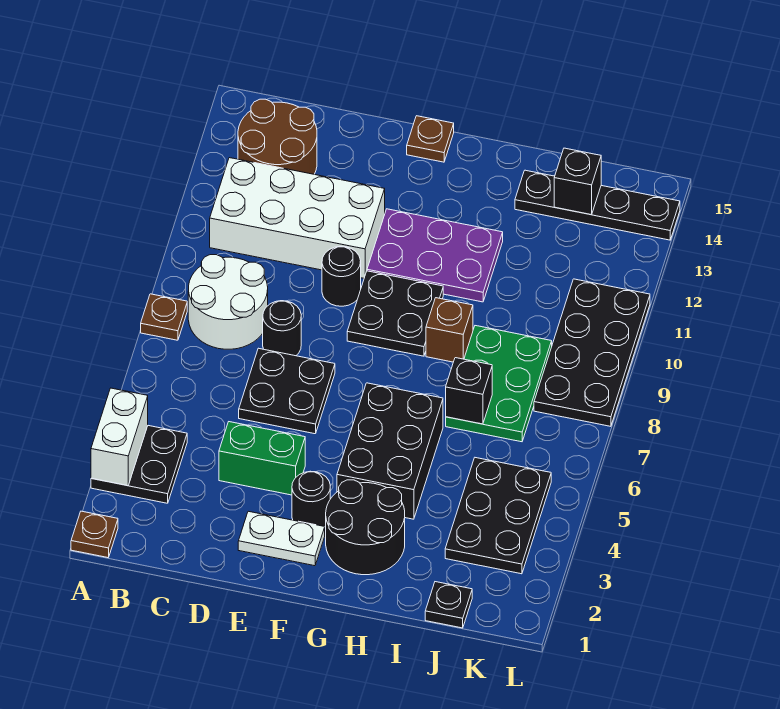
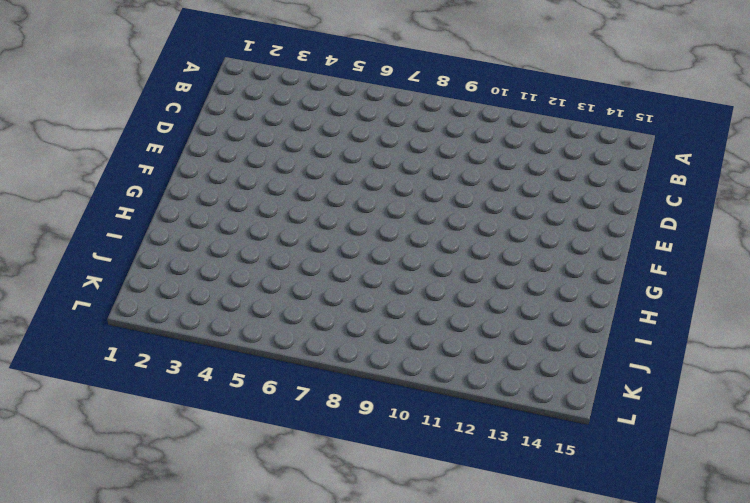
none -> brown 1x1 plate [71,511,118,558]
none -> black 2x2 plate [91,426,187,503]
none -> brown 1x1 plate [141,294,187,340]

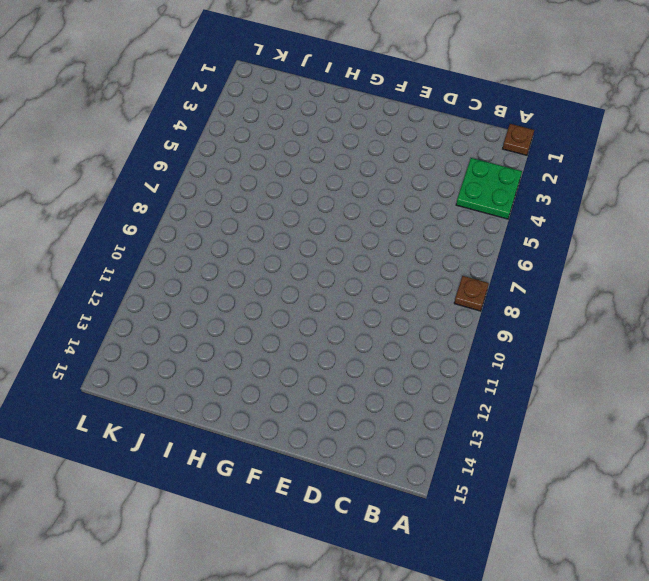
green 2x2 plate [456,158,522,219] -> black 2x2 plate [91,426,187,503]
none -> white 2x2 round brick [188,255,268,349]
none -> white 2x4 brick [210,158,385,278]
none -> brown 2x2 round brick [238,99,317,174]

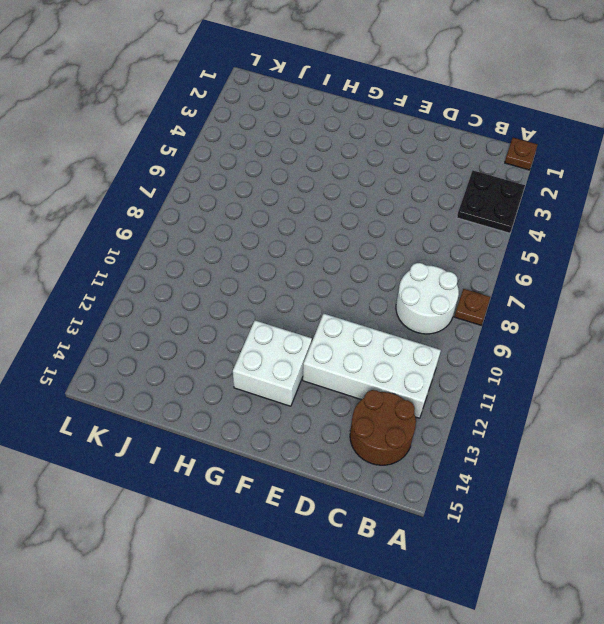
white 2x2 brick [233,320,312,406] -> purple 2x3 plate [367,209,503,302]
none -> green 1x2 brick [219,422,305,495]
none -> black 2x2 plate [239,348,335,434]
none -> black 1x1 round brick [263,301,301,356]

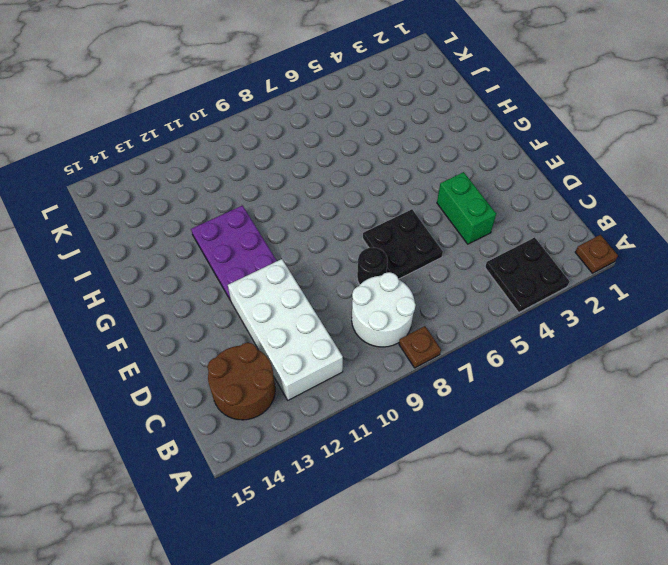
none -> white 1x2 plate [238,511,325,566]
none -> black 1x1 round brick [322,246,361,306]
none -> black 1x1 round brick [292,471,330,527]

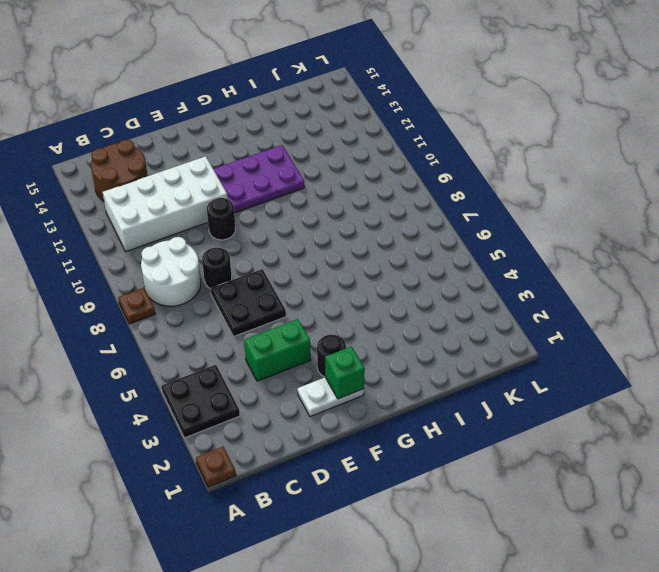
green 1x1 brick [325,346,365,399] -> none
none -> black 2x2 plate [347,271,443,356]
none -> brown 1x1 plate [407,116,454,162]
none -> black 2x2 round brick [326,480,405,575]

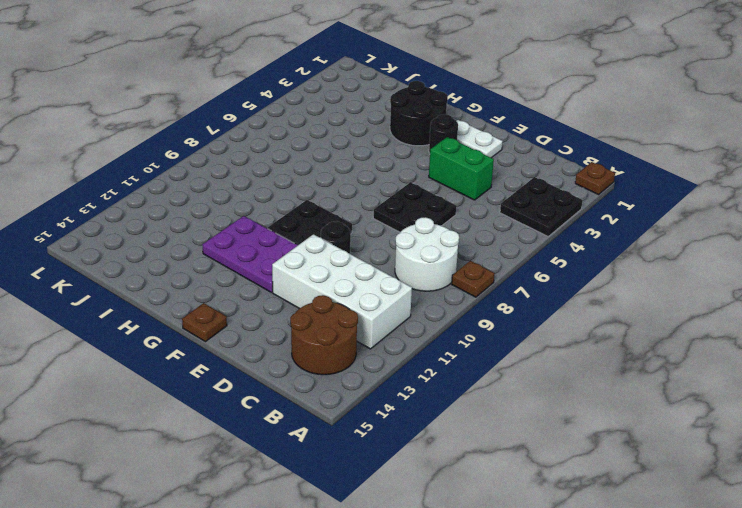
none -> black 1x1 round brick [263,301,301,356]
none -> black 2x3 brick [337,383,443,519]
none -> brown 1x1 brick [426,298,473,362]

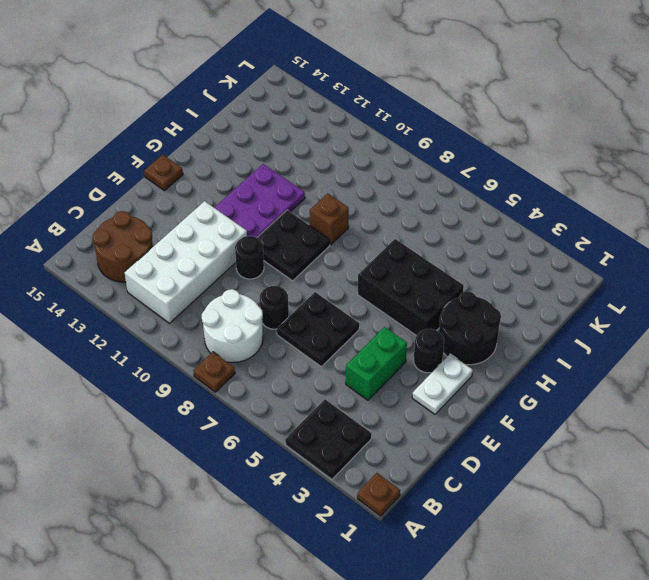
none -> green 2x3 plate [446,326,552,442]
none -> black 1x4 plate [515,170,680,240]
none -> black 1x1 plate [425,582,472,628]

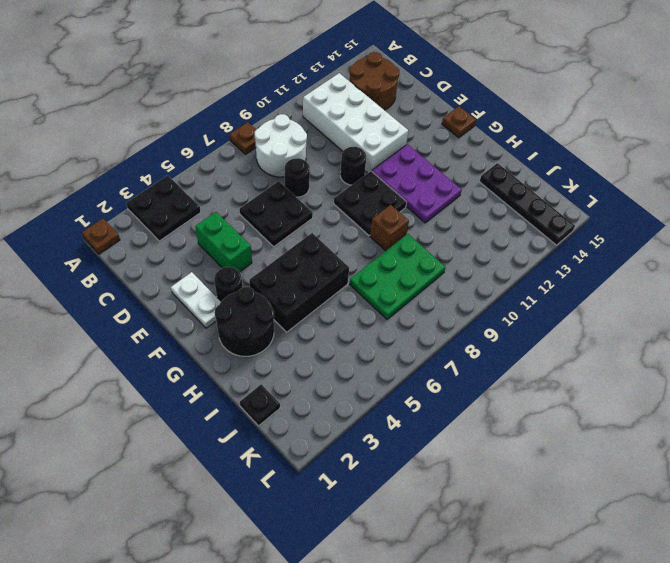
none -> black 2x3 plate [445,458,551,574]
none -> black 2x4 plate [534,279,650,426]
none -> white 1x2 brick [91,388,148,486]

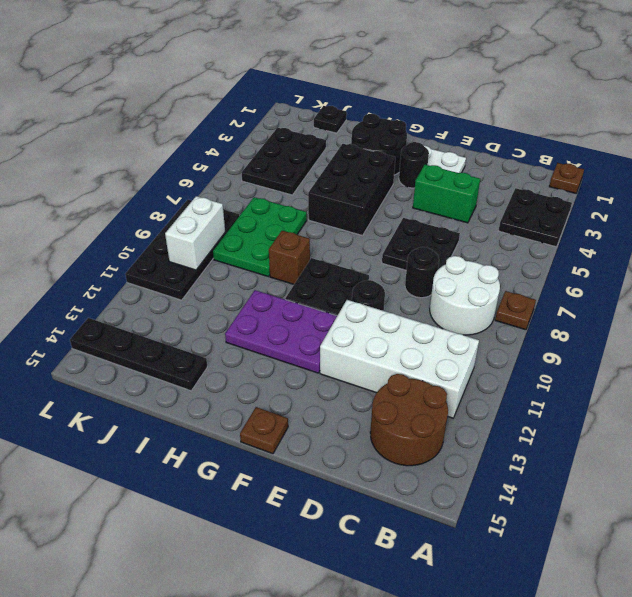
white 1x2 brick [165,196,225,270] -> white 1x2 brick moved to [91,388,148,486]
none -> black 1x1 brick [446,358,492,424]
none -> black 1x1 brick [554,148,601,215]

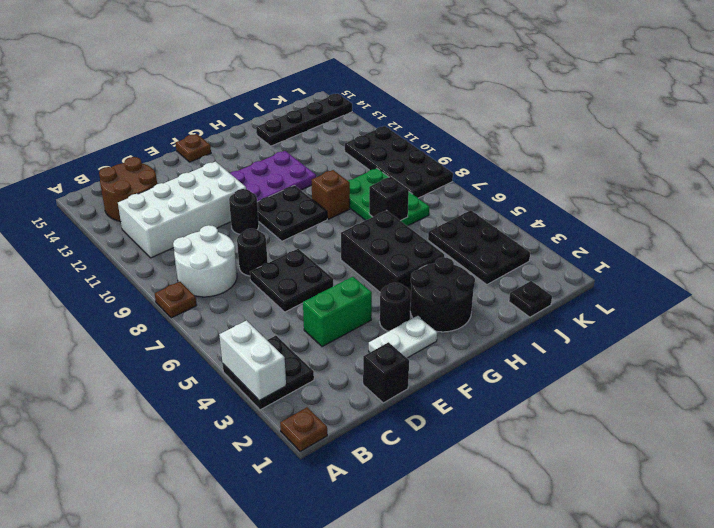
black 1x1 brick [363,342,409,403] -> black 1x1 brick moved to [554,148,601,215]

